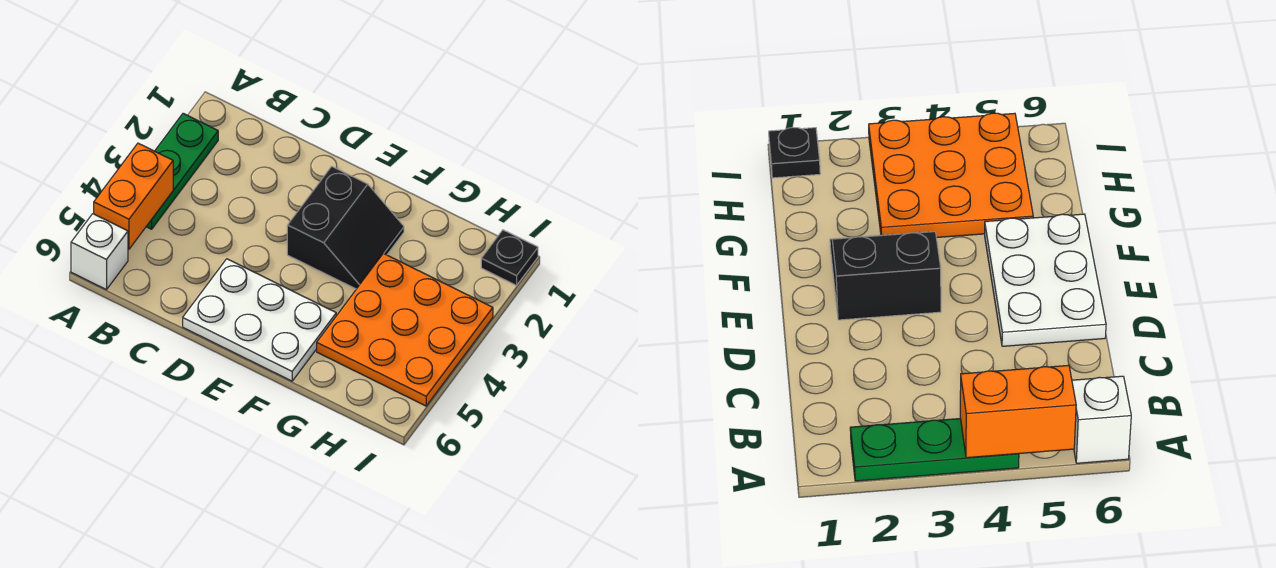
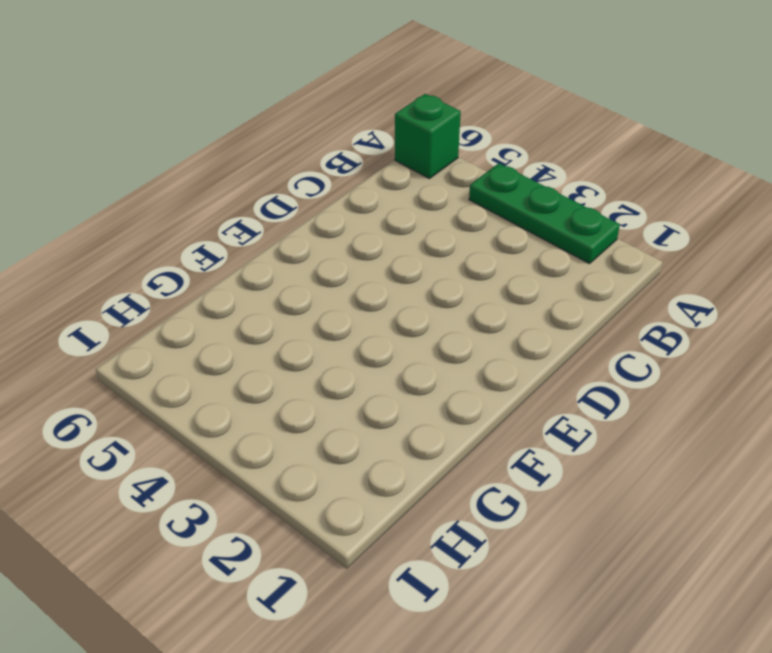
green 1x1 brick [395,94,461,179] -> white 1x1 brick [71,214,128,290]
none -> white 2x3 plate [183,259,336,381]
none -> black 2x2 slope [287,166,404,289]

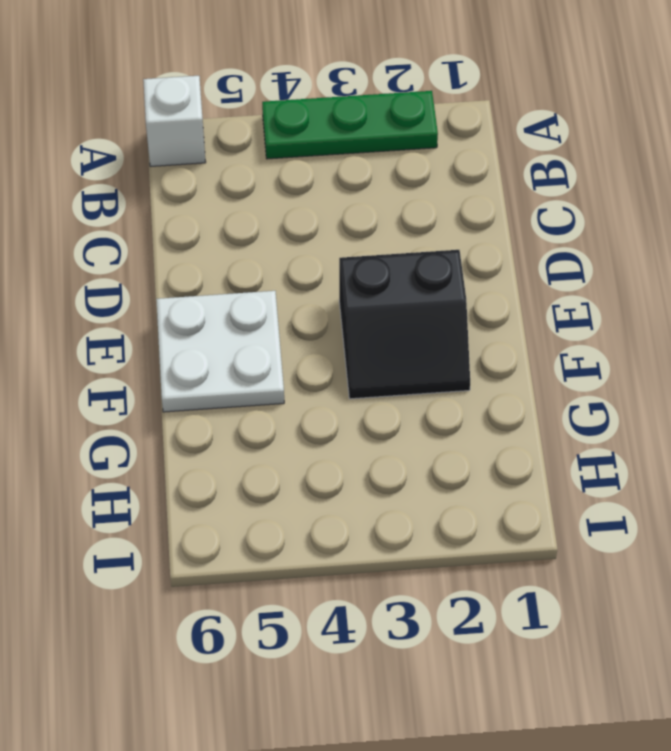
white 2x2 plate [156,291,284,412] -> white 2x3 plate [183,259,336,381]
none -> orange 3x3 plate [317,253,493,406]
none -> black 1x1 plate [481,230,538,285]

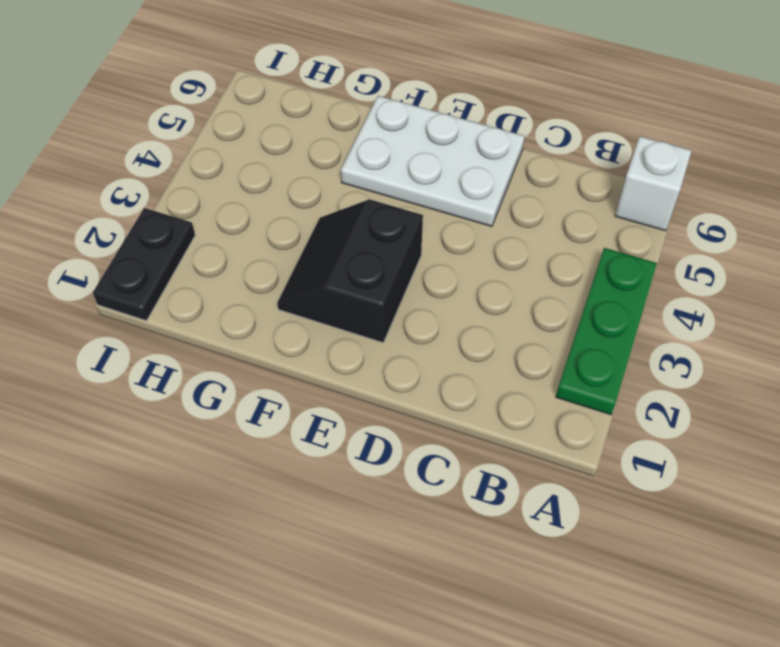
black 1x2 plate [93,208,195,321] -> black 1x1 plate [481,230,538,285]
none -> orange 3x3 plate [317,253,493,406]
none -> orange 1x2 brick [94,143,173,249]

